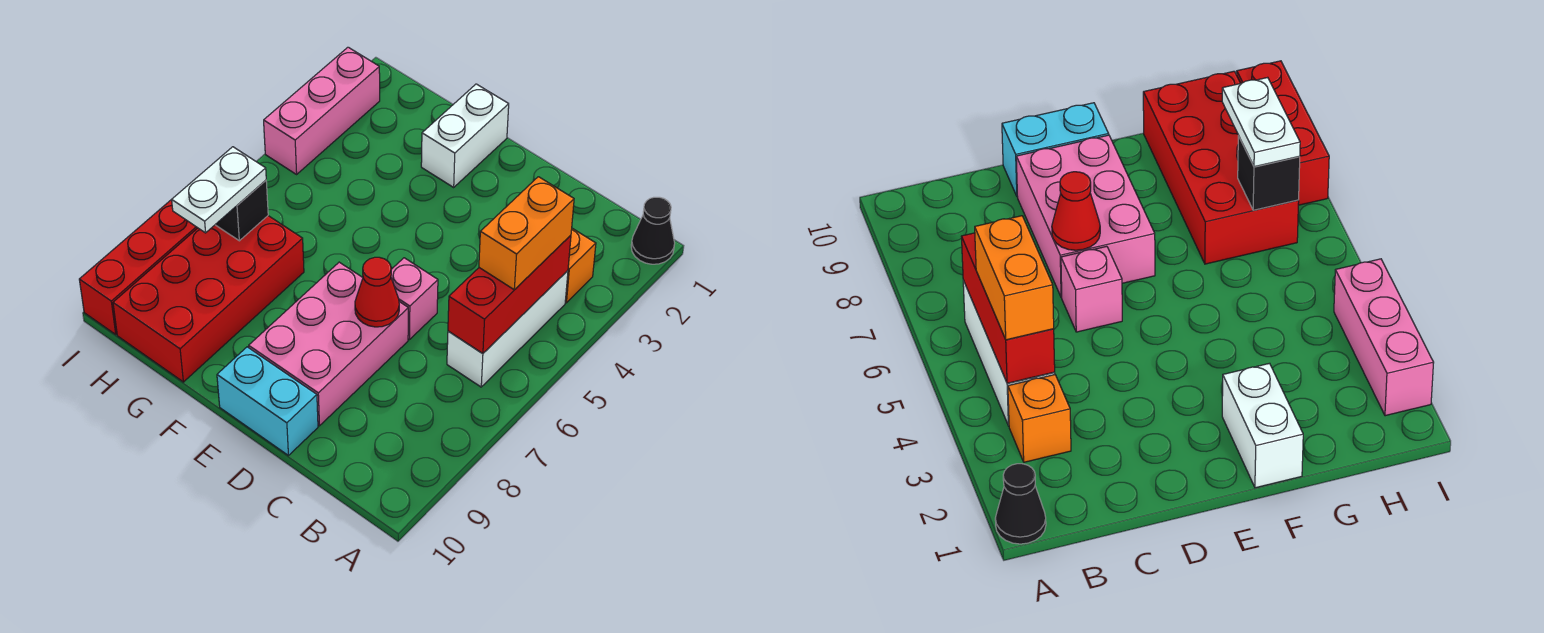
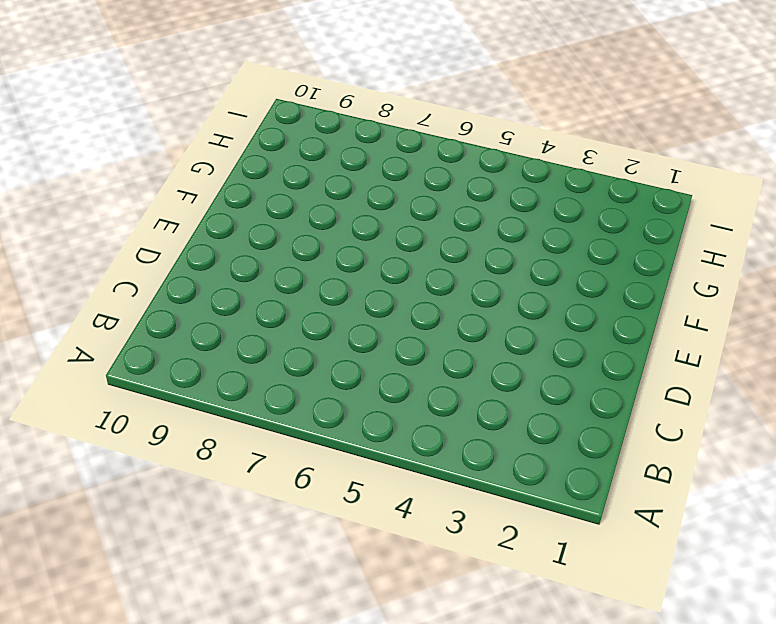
none -> black 1x1 cone [631,197,675,264]
none -> orange 1x1 brick [565,228,596,303]
none -> white 1x3 brick [447,271,568,387]

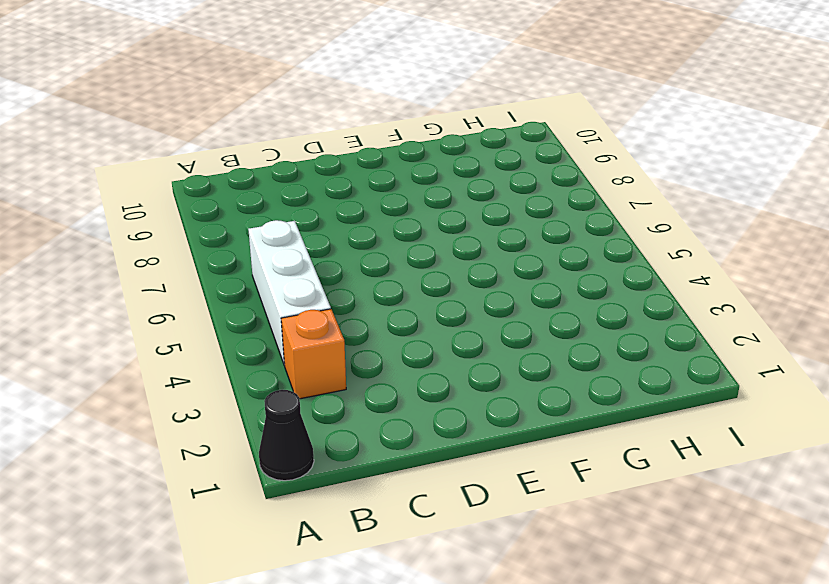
none -> pink 1x1 brick [391,258,438,340]
none -> pink 2x3 brick [249,262,408,426]
none -> cyan 1x2 brick [217,347,318,455]

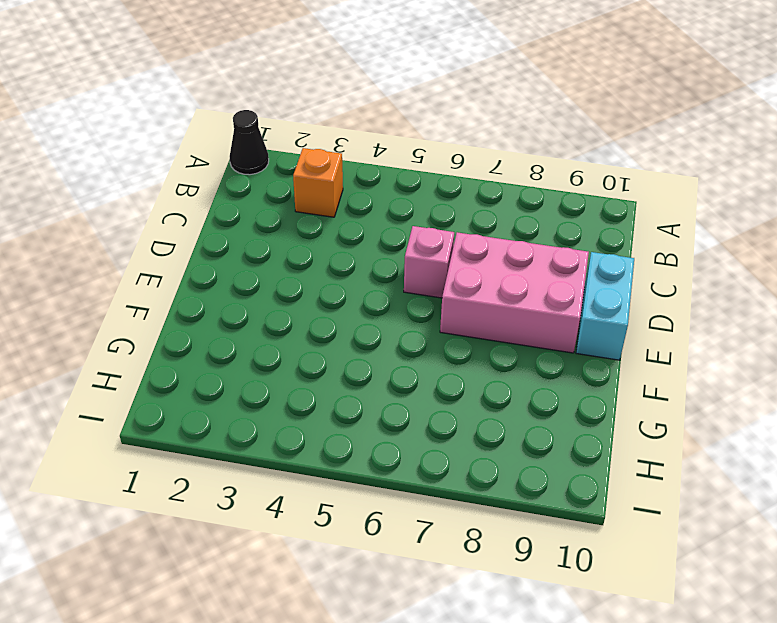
none -> white 1x3 brick [447,271,568,387]
none -> white 1x2 brick [421,84,509,187]
none -> red 2x4 brick [113,216,304,382]

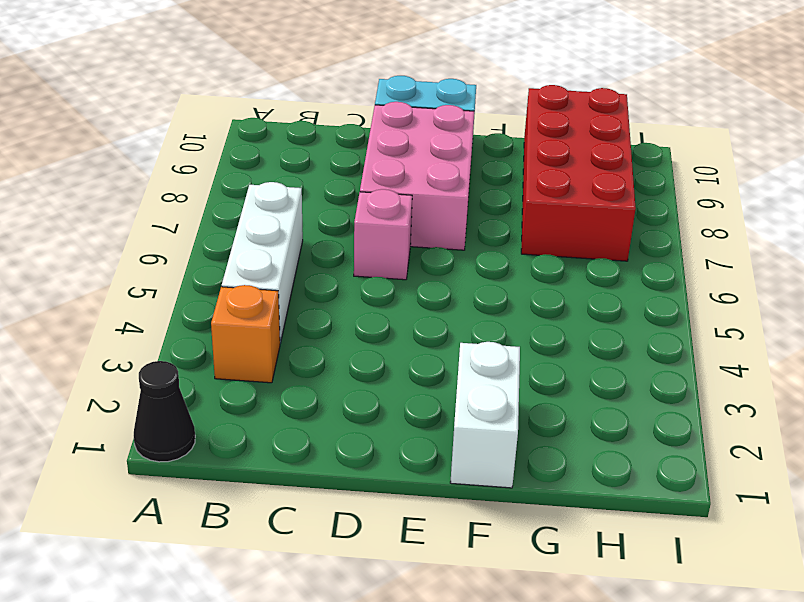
none -> pink 1x3 brick [264,47,380,174]
none -> red 1x3 brick [79,199,197,334]
none -> red 1x3 brick [448,235,571,354]

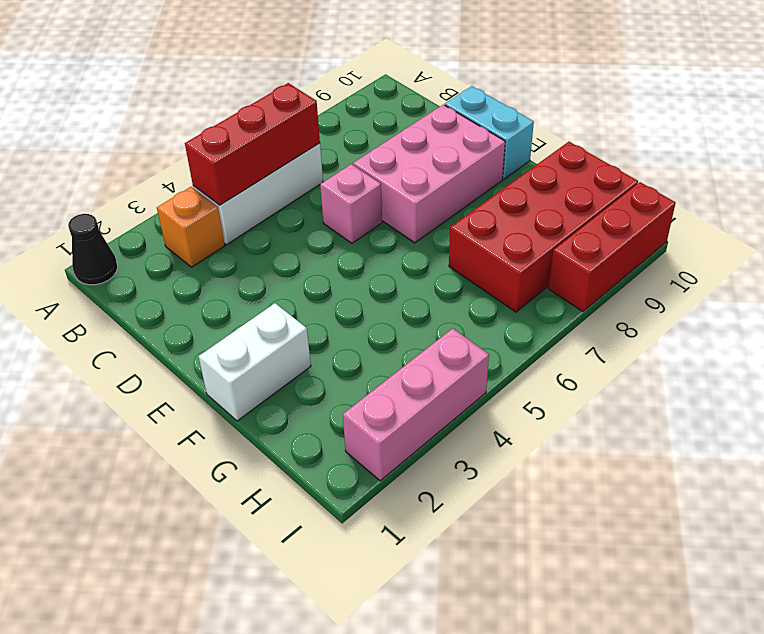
none -> red 1x1 cone [355,257,399,327]
none -> black 1x1 brick [215,180,268,241]
none -> orange 1x2 brick [479,177,574,290]

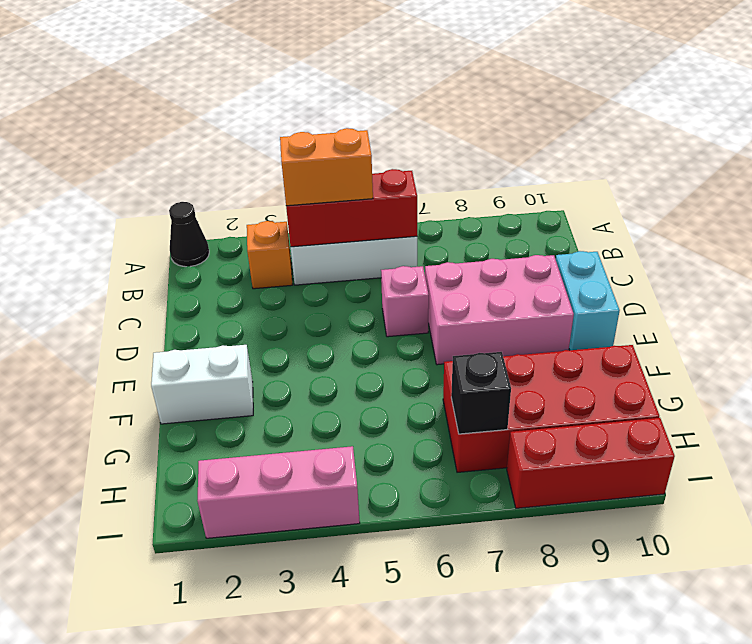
none -> red 1x1 cone [355,257,399,327]
none -> white 1x2 plate [172,147,266,233]

